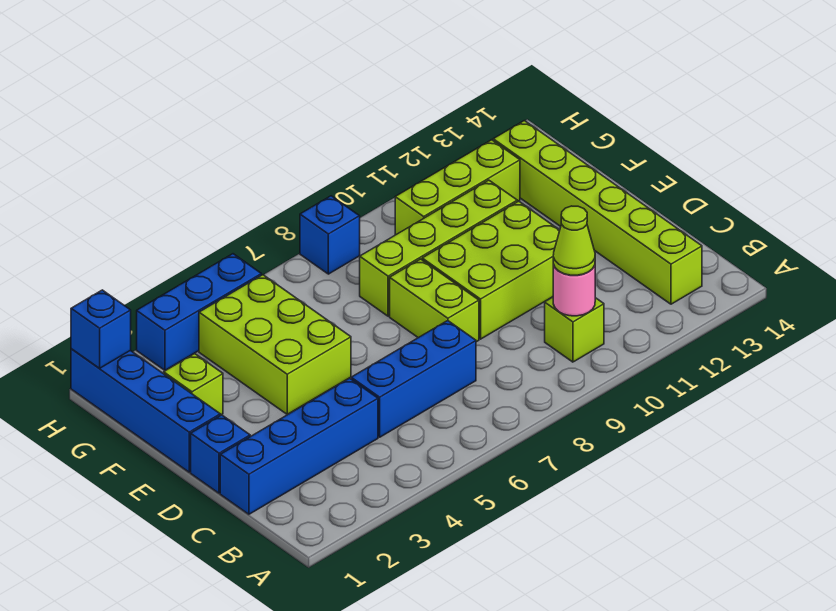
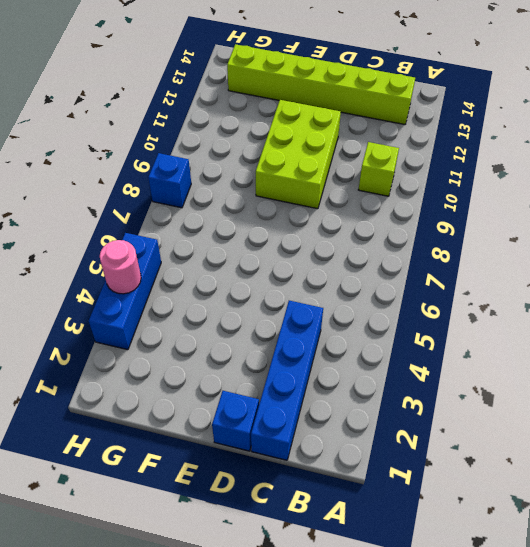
pink 1x1 round brick [100,240,141,294] -> pink 1x1 round brick moved to [553,264,595,316]
none -> blue 1x3 brick [351,321,476,437]
none -> lime 1x2 brick [390,259,479,342]
none -> blue 1x4 brick [71,349,220,472]

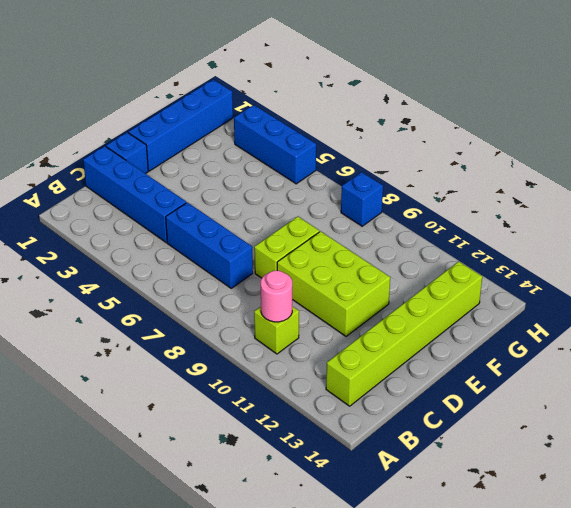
none -> lime 2x3 brick [199,275,351,414]
none -> lime 1x1 brick [164,354,223,415]
none -> lime 1x4 brick [360,180,517,316]

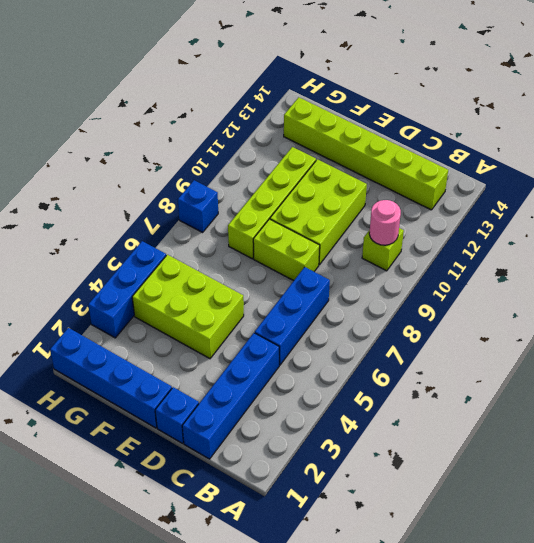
none -> lime 1x1 brick [164,354,223,415]
none -> lime 1x3 brick [395,140,520,235]
none -> blue 1x1 brick [71,290,131,368]

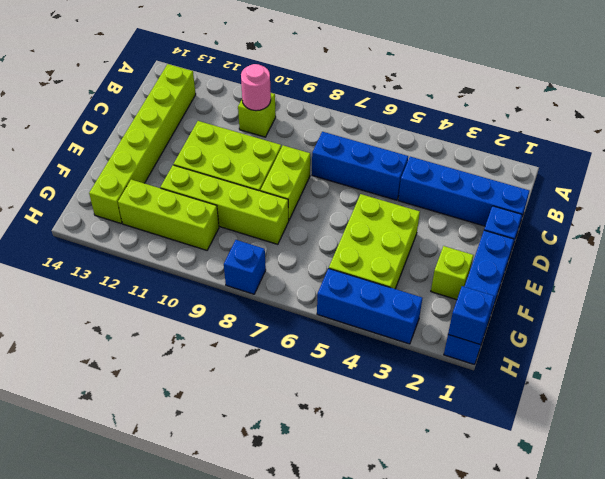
none -> lime 1x1 cone [553,206,595,275]

